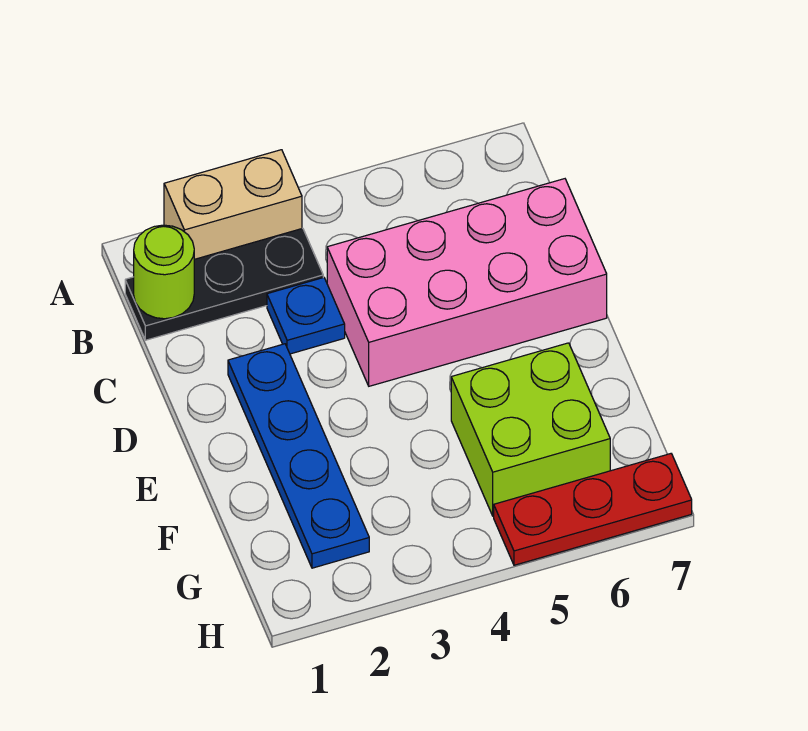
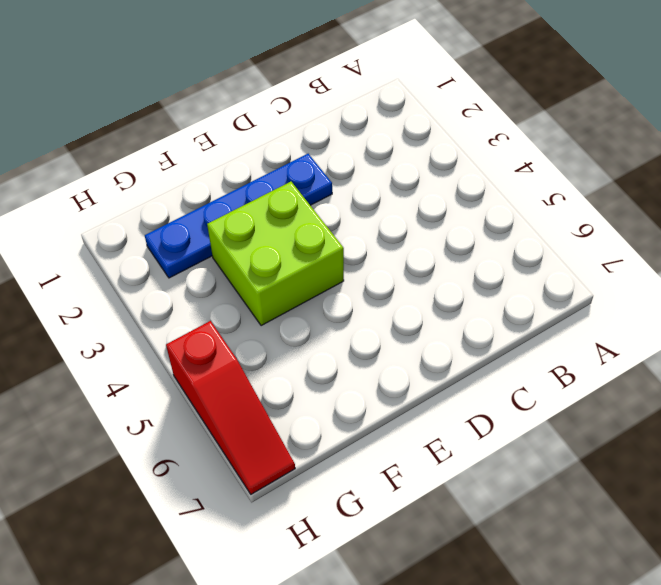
lime 2x2 brick [207,182,344,326] -> lime 2x2 brick moved to [451,343,610,516]
red 1x3 slope [166,321,295,494] -> red 1x3 plate [494,454,692,565]
none -> tan 1x2 brick [164,150,302,259]
none -> black 1x3 plate [125,228,323,340]

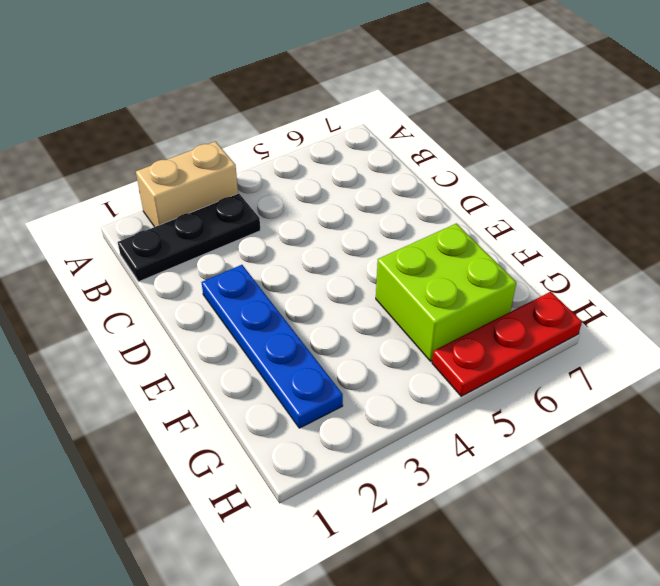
none -> blue 1x1 plate [267,277,345,354]
none -> pink 2x4 brick [327,179,607,386]

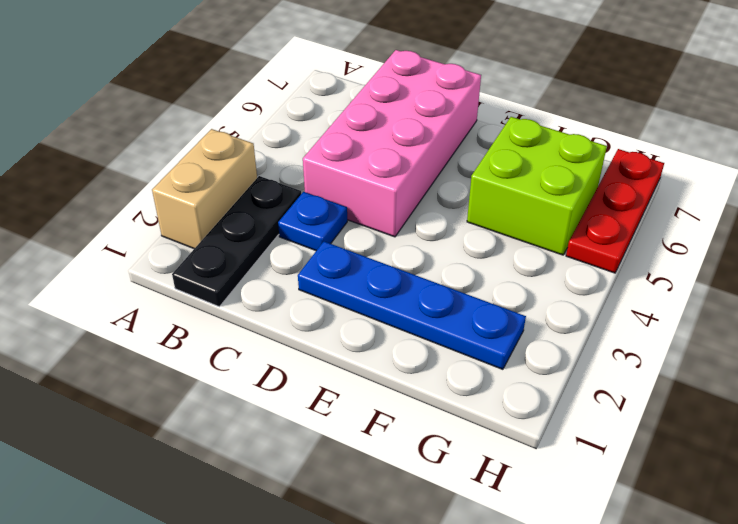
none -> lime 1x1 round brick [134,225,194,319]

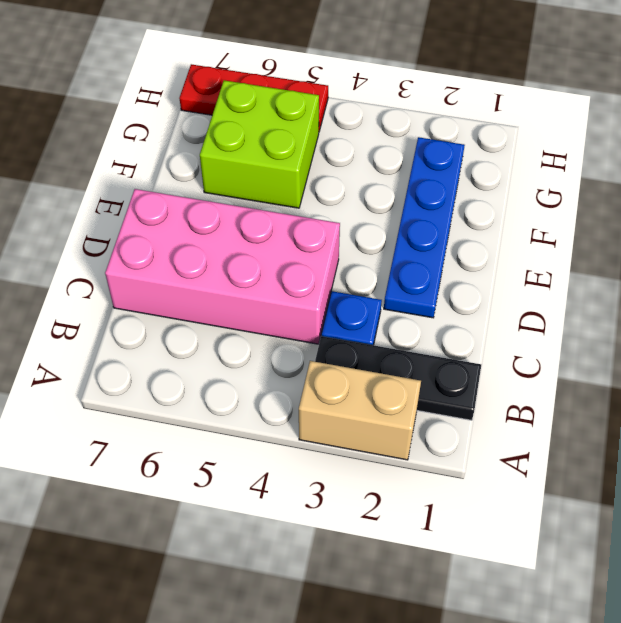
none -> lime 1x1 round brick [134,225,194,319]

